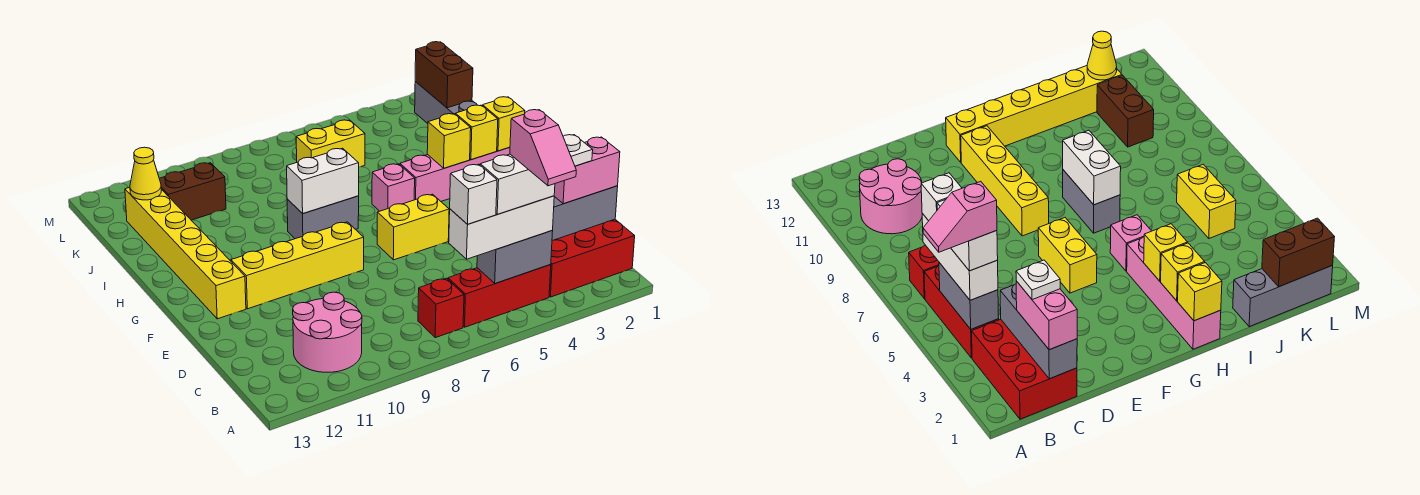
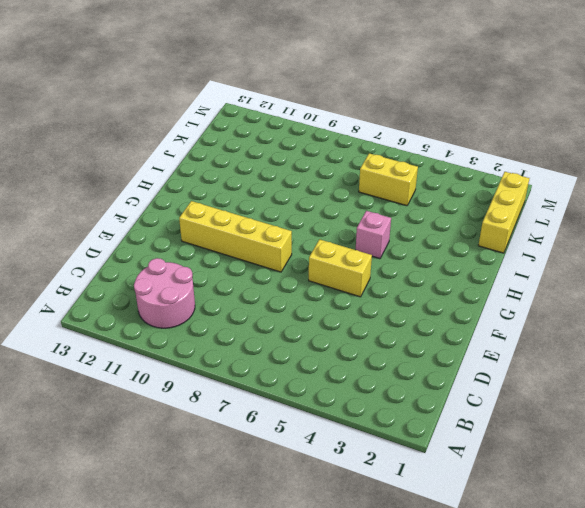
yellow 1x3 brick [478,172,530,253] -> grey 1x3 brick [415,82,477,124]
none -> red 2x3 brick [549,219,635,297]
none -> red 1x3 brick [448,265,551,327]
none -> red 1x1 brick [418,278,464,338]

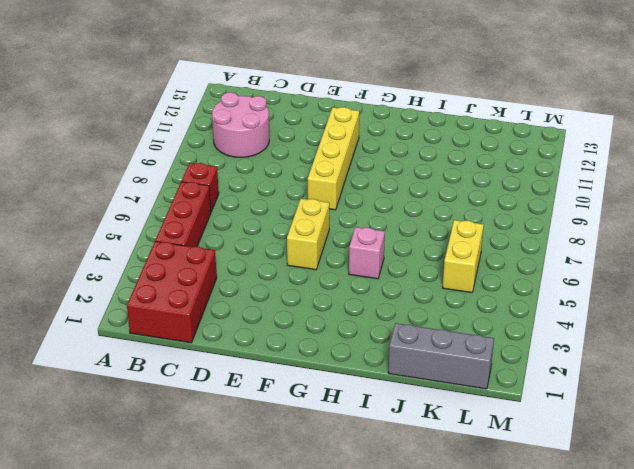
none -> yellow 1x6 brick [125,187,246,319]
none -> pink 1x4 brick [400,147,510,201]
none -> grey 1x2 brick [287,196,359,239]

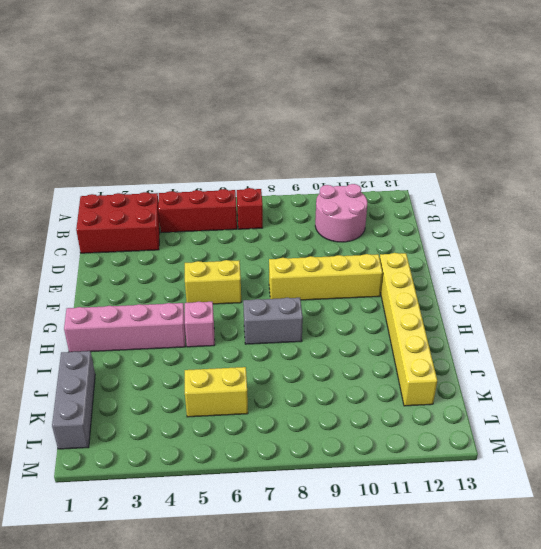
none -> brown 1x2 brick [159,163,226,220]
none -> grey 1x2 brick [477,231,553,283]
none -> grey 1x3 brick [552,186,618,240]

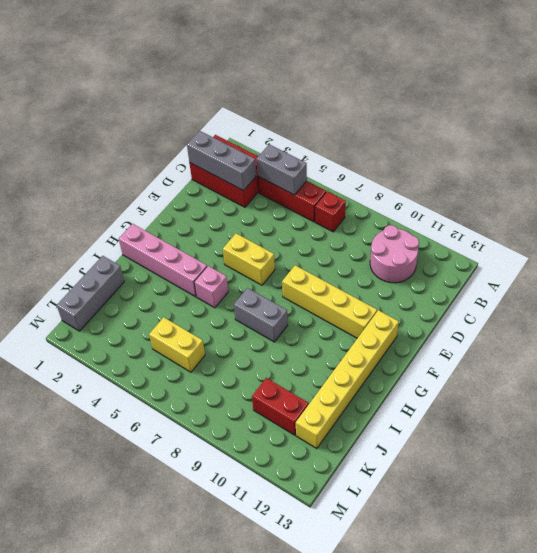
red 1x2 brick [252,378,309,435] -> brown 1x2 brick [159,163,226,220]
none -> yellow 1x1 brick [483,97,525,151]
none -> yellow 1x1 brick [455,105,498,160]
none -> yellow 1x1 brick [427,114,471,168]

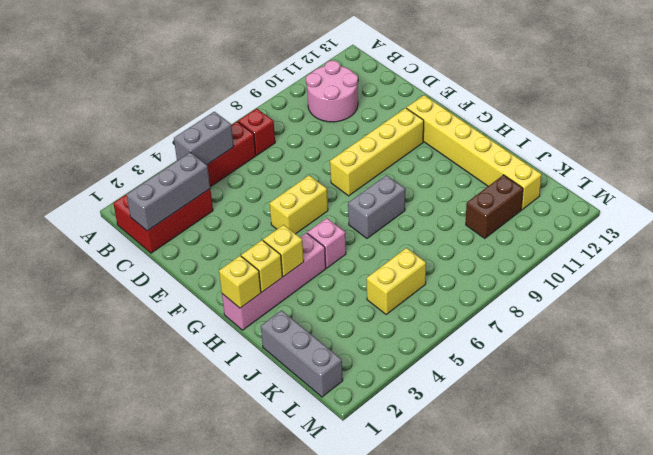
none -> white 1x2 brick [287,148,359,214]
none -> brown 1x2 brick [415,42,473,108]
none -> yellow 1x1 cone [130,147,161,200]

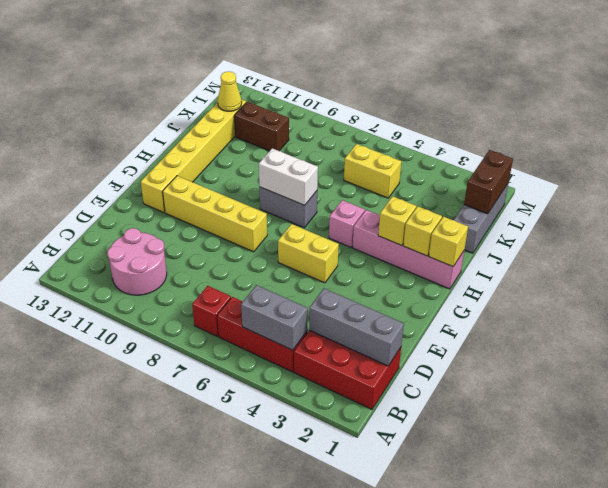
none -> white 1x3 brick [449,196,554,259]
none -> pink 1x2 brick [554,137,620,204]
none -> white 1x2 brick [480,154,555,214]

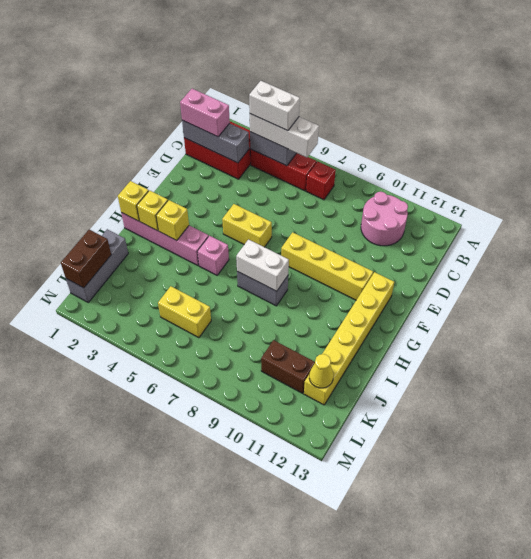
none -> white 1x1 brick [450,164,497,224]
none -> white 1x1 plate [563,135,593,166]
none -> pink 1x2 slope [510,110,576,186]

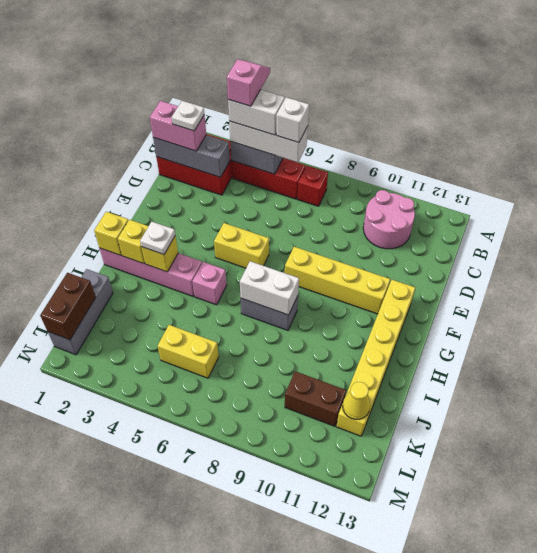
white 1x1 plate [140,222,175,255] -> none

